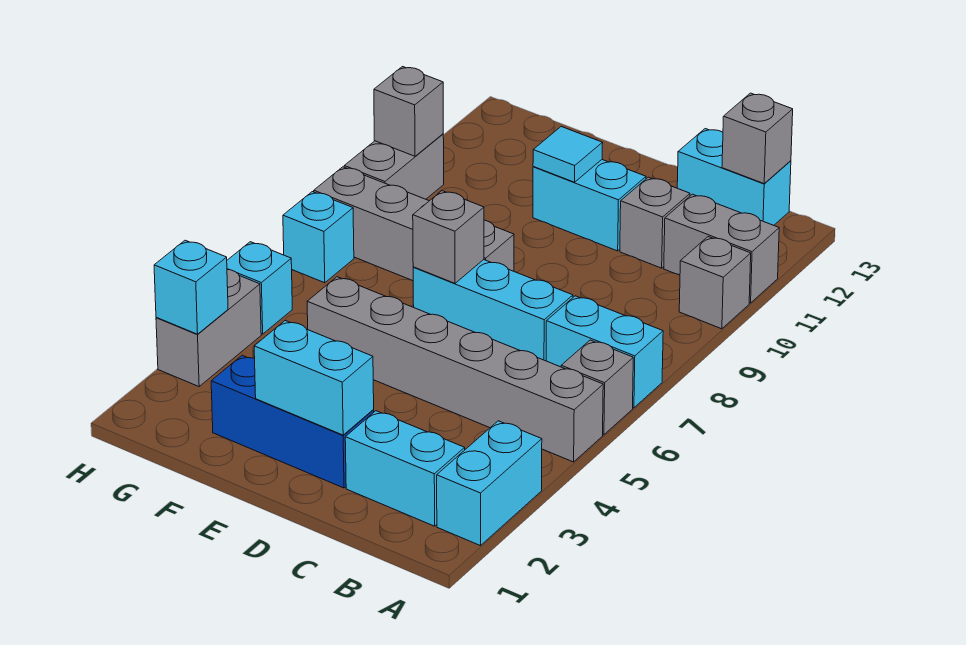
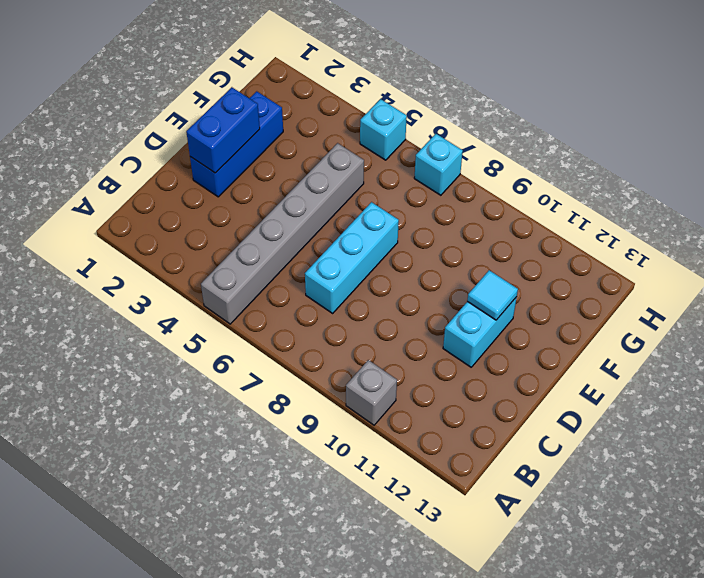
blue 1x2 brick [186,87,260,173] -> cyan 1x2 brick [254,321,374,435]
none -> cyan 1x2 brick [437,421,542,546]
none -> grey 1x1 brick [561,340,633,435]
none -> cyan 1x2 brick [546,296,663,408]

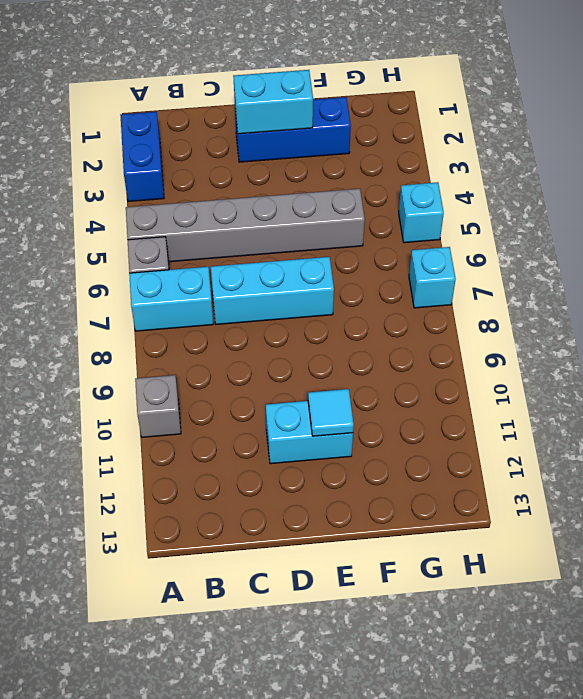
blue 1x2 brick [120,112,164,202] -> cyan 1x2 brick [437,421,542,546]
none -> grey 1x2 brick [664,194,779,303]
none -> cyan 1x2 brick [345,411,465,526]
none -> cyan 1x2 brick [677,129,791,225]

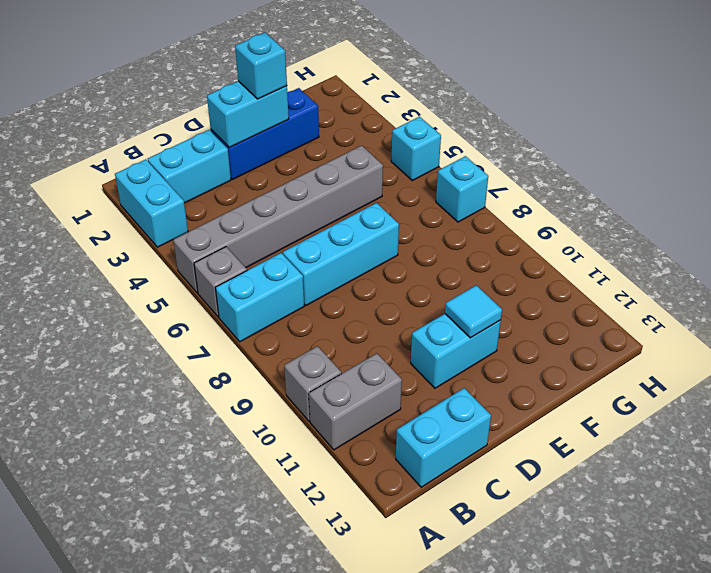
cyan 1x1 brick [235,33,287,99] -> cyan 1x1 brick moved to [154,240,228,334]
none -> grey 1x1 brick [620,177,690,268]
none -> grey 1x4 brick [314,167,514,281]
none -> grey 1x2 brick [156,269,261,386]

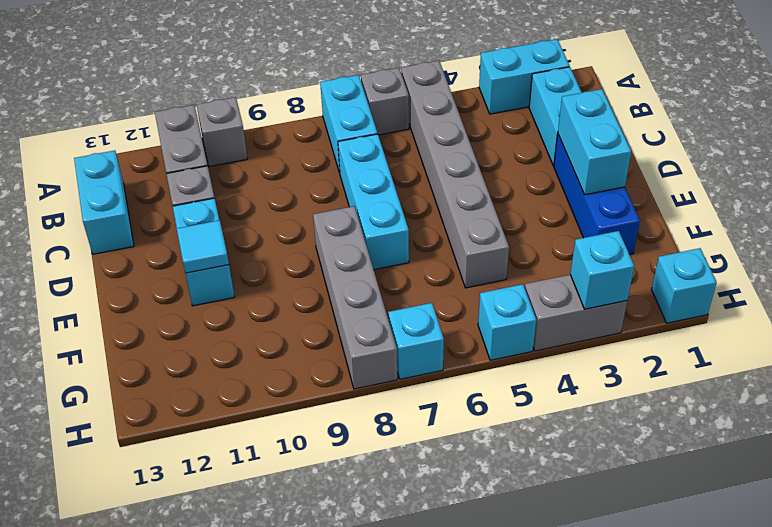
cyan 1x1 brick [651,248,717,323] -> none
none -> grey 1x2 brick [344,134,444,199]
none -> grey 1x1 brick [722,93,793,184]
none -> grey 1x1 brick [413,191,484,283]

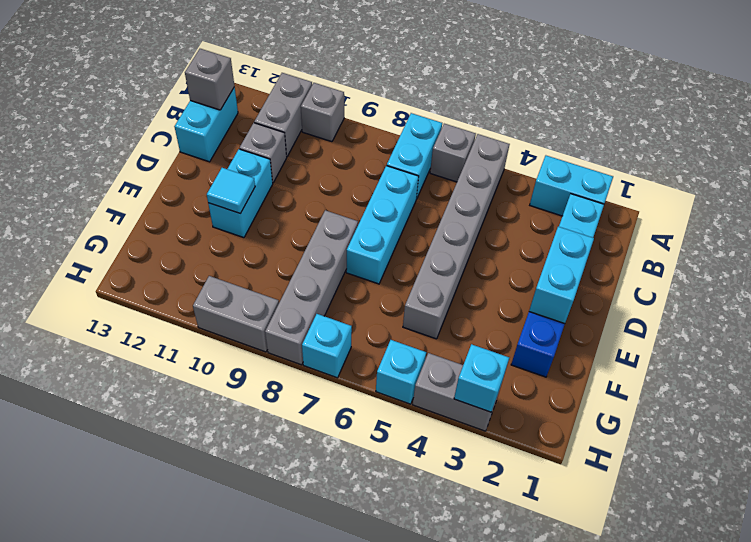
none -> grey 1x1 brick [413,191,484,283]
none -> grey 1x1 brick [374,67,443,156]

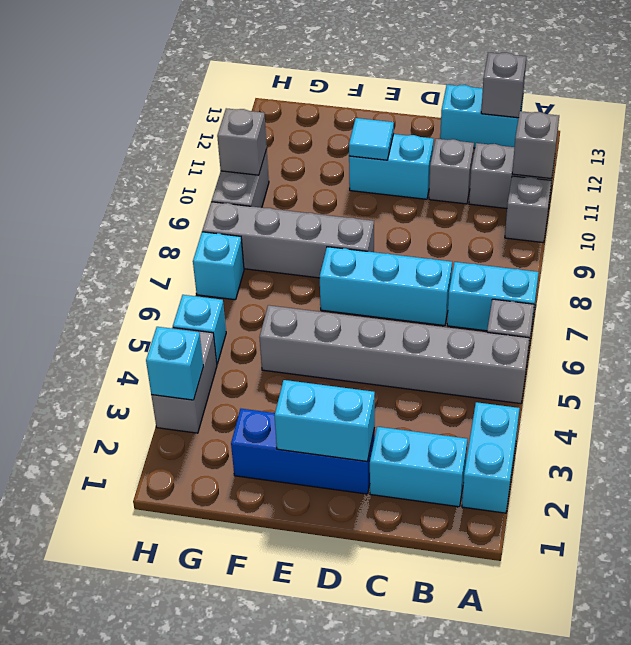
grey 1x1 brick [512,111,559,179] -> grey 1x1 brick moved to [413,191,484,283]

